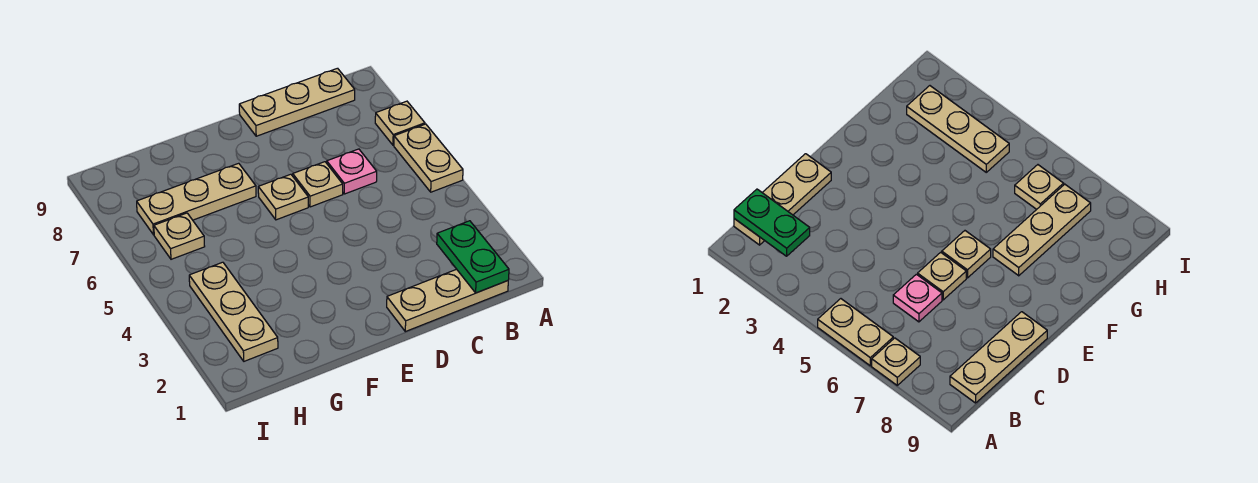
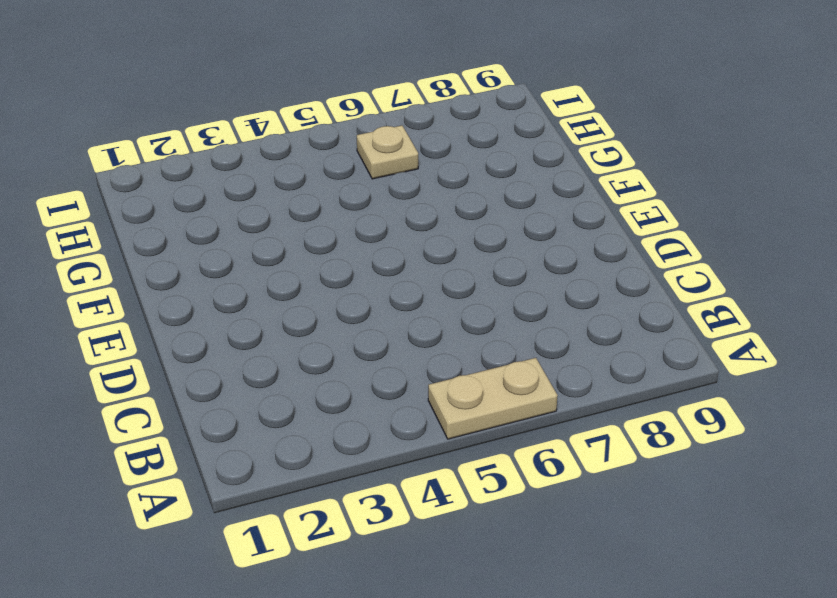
none -> tan 1x1 plate [375,101,425,145]
none -> tan 1x3 plate [387,269,508,332]

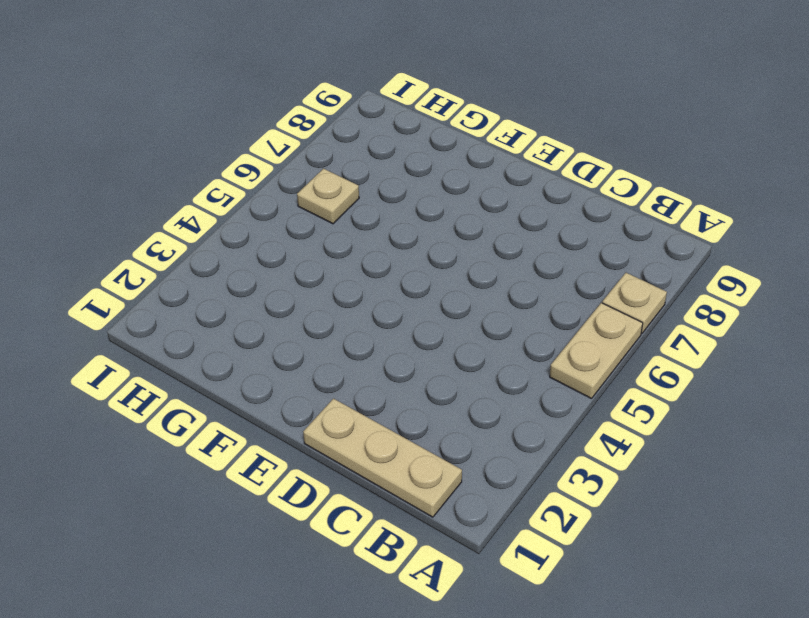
none -> tan 1x3 plate [239,68,355,136]
none -> pink 1x1 plate [327,149,377,194]

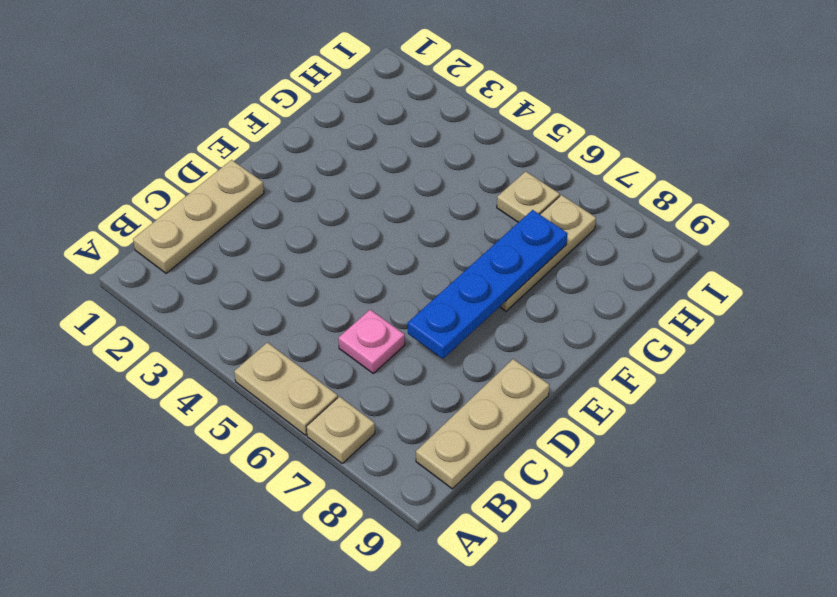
blue 1x4 plate [408,210,568,359] -> none
none -> tan 1x1 plate [293,162,343,207]
none -> tan 1x1 plate [258,174,308,220]

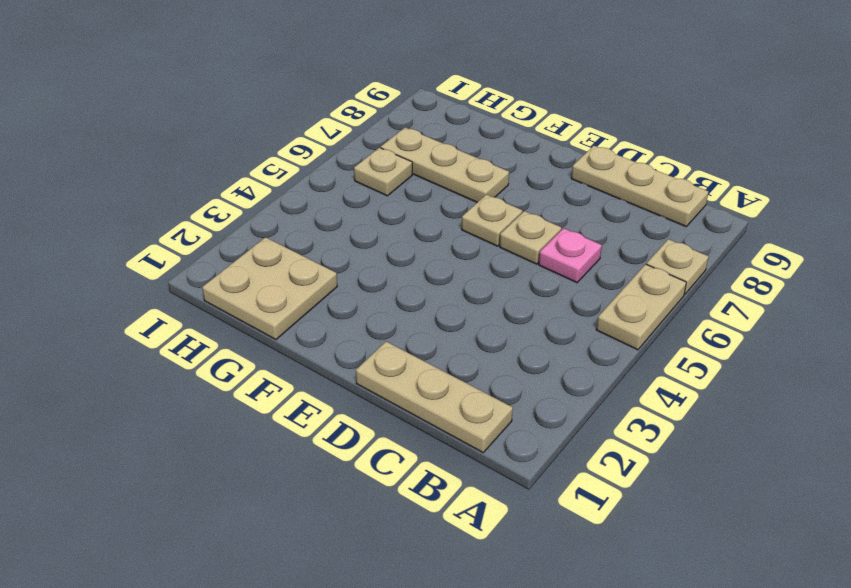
tan 2x2 plate [202,237,337,340] -> tan 1x3 plate [189,262,278,361]
none -> green 1x2 plate [437,221,509,293]

